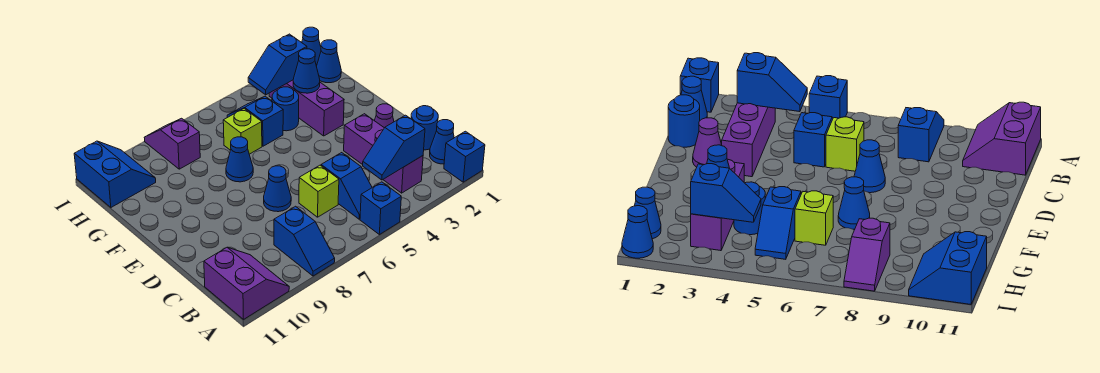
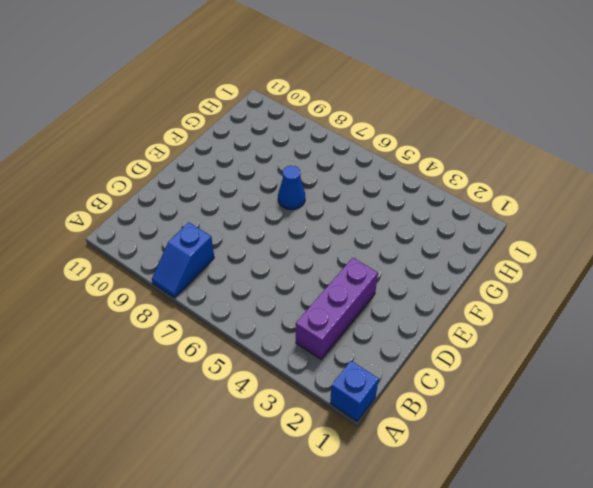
none -> blue 1x1 brick [360,182,401,235]
none -> purple 2x2 slope [204,247,289,319]
none -> blue 1x1 cone [430,120,454,164]

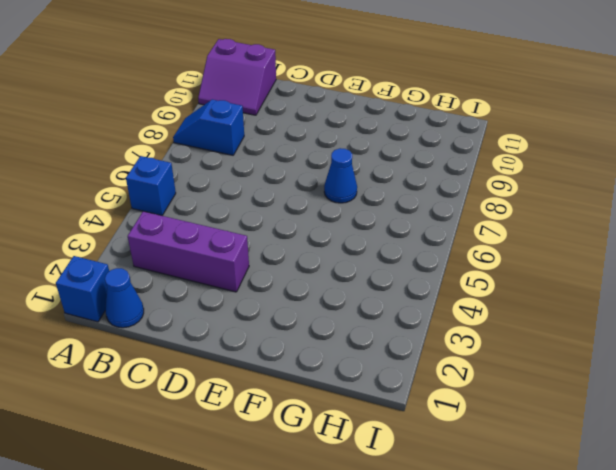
none -> blue 1x2 slope [321,153,372,219]
none -> blue 1x1 round brick [411,106,438,150]
none -> lime 1x1 brick [299,165,339,217]

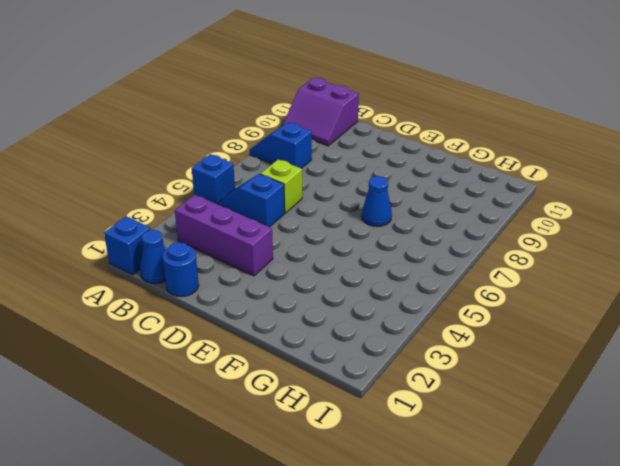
none -> purple 1x1 cone [374,104,394,128]
none -> blue 1x1 cone [264,166,291,212]
none -> purple 1x3 brick [269,80,344,136]

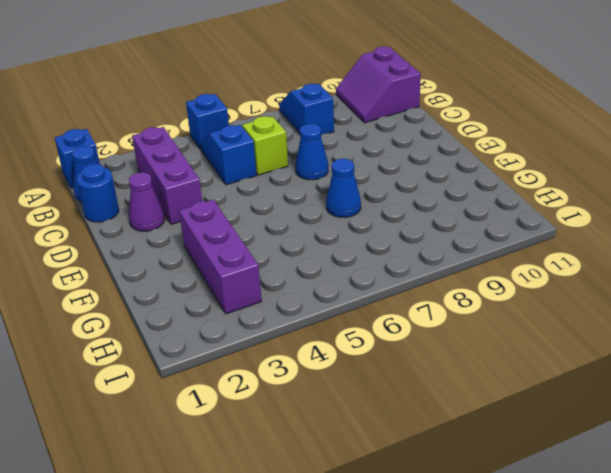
none -> blue 1x1 round brick [272,87,299,131]
none -> blue 1x2 slope [227,96,283,146]
none -> lime 1x1 brick [223,109,262,154]

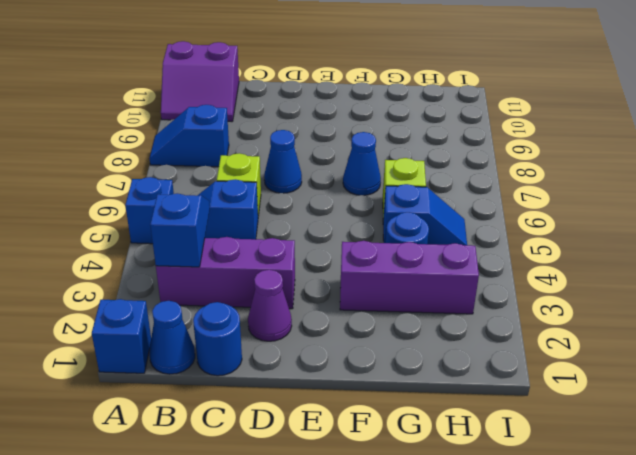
none -> blue 1x1 cone [317,40,341,83]
none -> purple 1x2 slope [144,118,200,169]
none -> blue 2x2 slope [74,141,156,207]

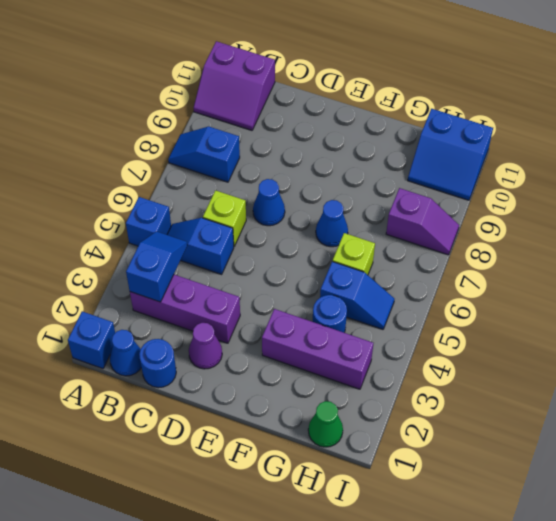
green 1x1 cone [308,401,343,447] -> blue 1x1 cone [317,40,341,83]
none -> blue 1x1 cone [302,27,321,66]
none -> blue 1x1 cone [293,49,320,93]
none -> blue 1x2 slope [248,34,307,95]

